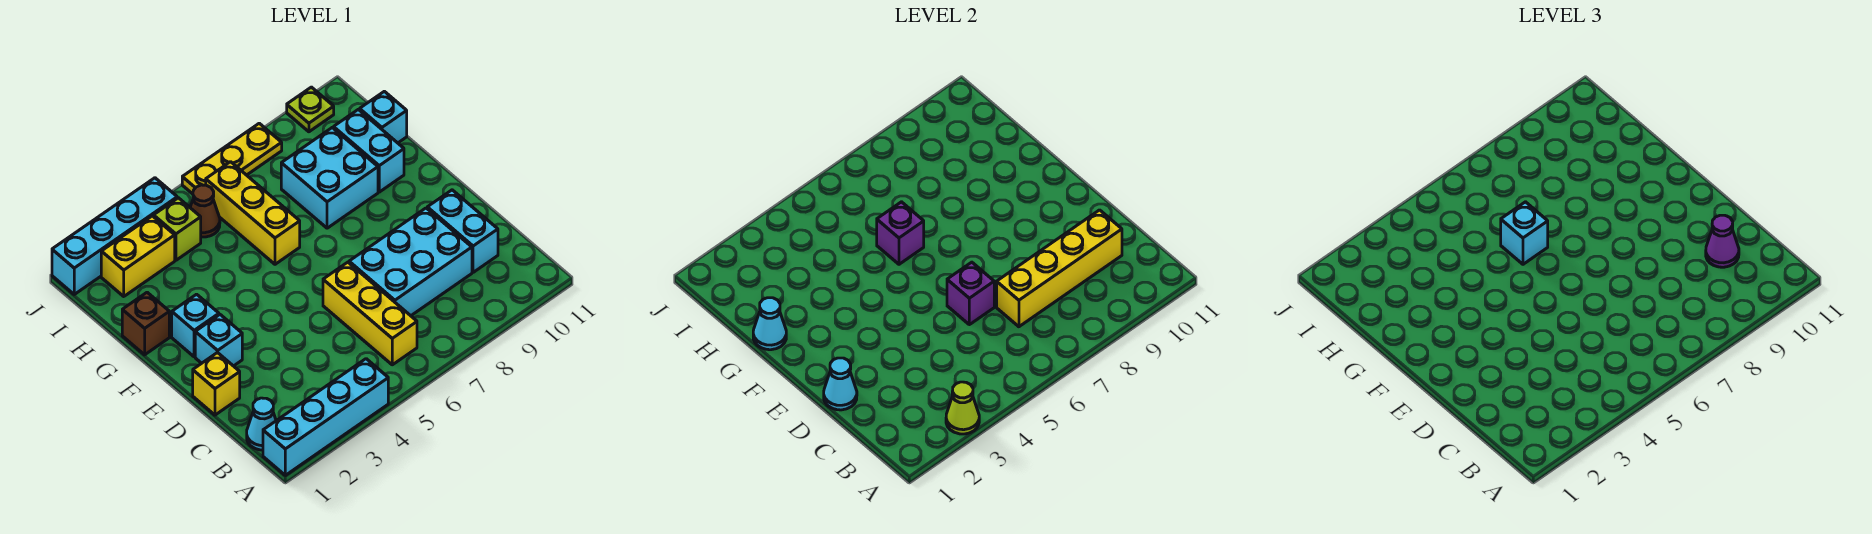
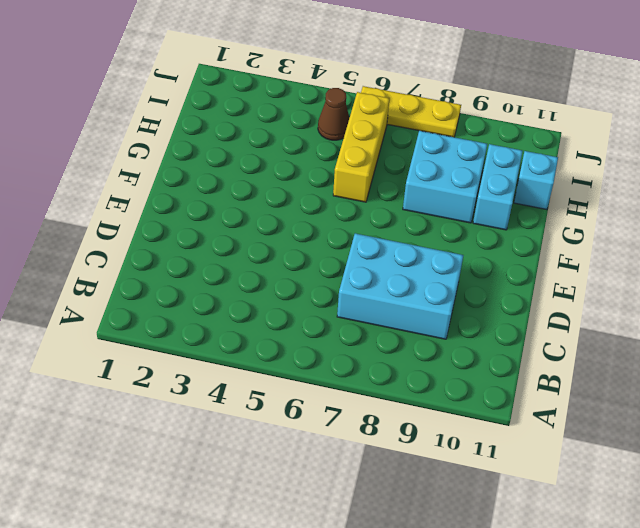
none -> cyan 1x4 brick [263,359,388,475]
none -> cyan 1x1 cone [247,398,276,450]
none -> yellow 1x3 brick [323,262,417,365]

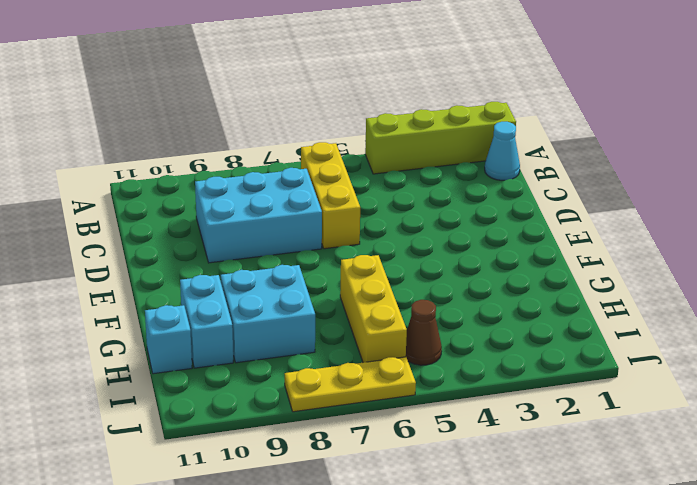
lime 1x4 brick [365,102,516,174] -> cyan 1x4 brick [263,359,388,475]
none -> cyan 1x2 brick [427,190,498,272]
none -> yellow 1x1 brick [193,352,240,415]
none -> cyan 1x1 brick [195,315,242,366]

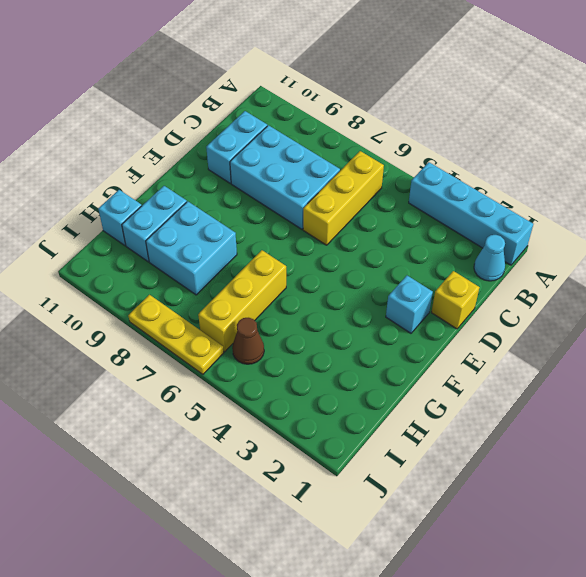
none -> cyan 1x1 brick [172,294,219,357]
none -> brown 1x1 brick [122,292,169,355]
none -> yellow 1x2 brick [101,216,175,296]

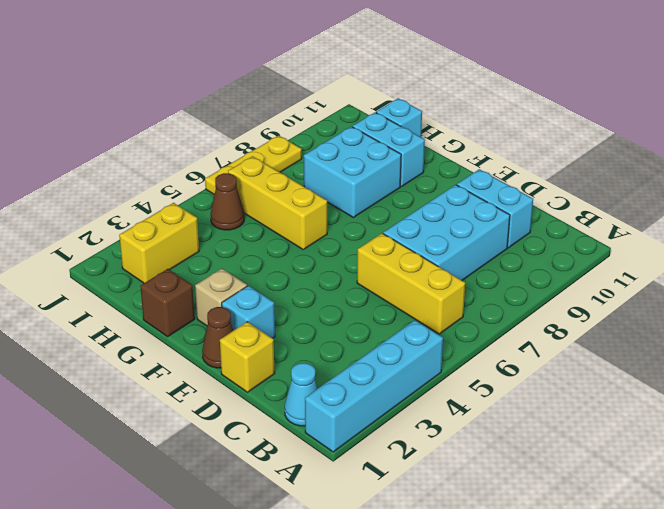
brown 1x1 cone [202,307,233,368] -> none
tan 1x1 brick [195,268,247,326] -> cyan 1x1 brick [172,294,219,357]
none -> lime 1x1 brick [154,198,201,260]
none -> cyan 1x4 brick [52,178,177,294]
none -> lime 1x1 plate [287,87,334,132]

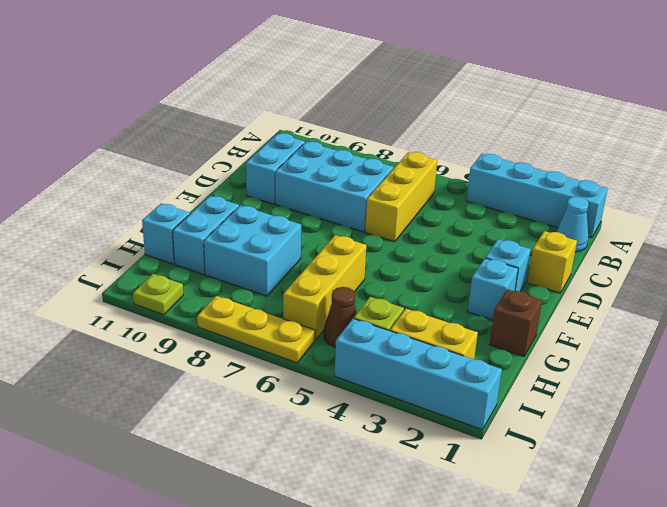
none -> lime 1x1 cone [946,382,979,434]
none -> yellow 1x4 brick [997,210,1122,327]
none -> cyan 1x1 cone [824,358,857,410]

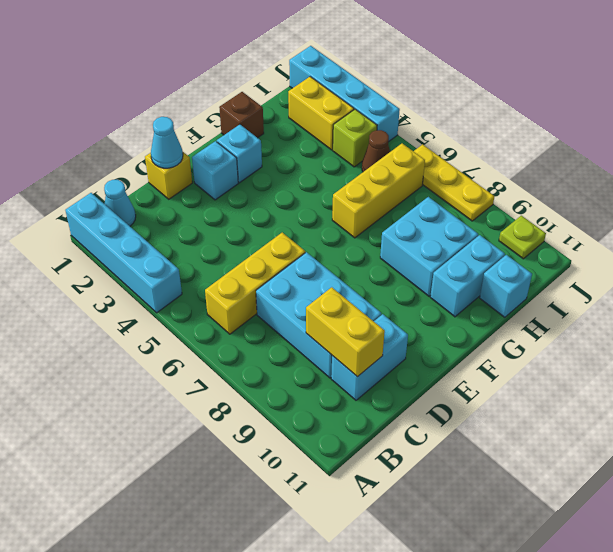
yellow 1x2 brick [306,287,385,377] -> yellow 1x4 brick [997,210,1122,327]
none -> lime 1x1 cone [946,382,979,434]
none -> purple 1x1 brick [947,262,994,325]
none -> cyan 1x1 cone [753,298,786,350]

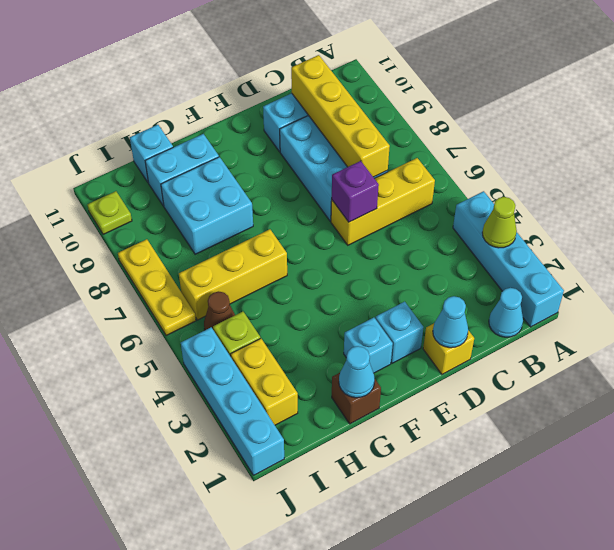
none -> purple 1x1 brick [877,202,924,264]
none -> purple 1x1 cone [1706,215,1739,267]
none -> cyan 1x1 brick [1501,202,1548,264]

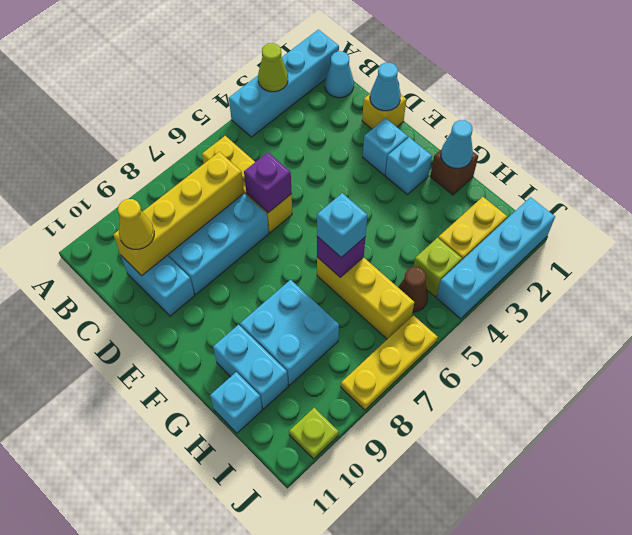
yellow 1x1 cone [118,199,154,249] -> purple 1x1 cone [1706,215,1739,267]

